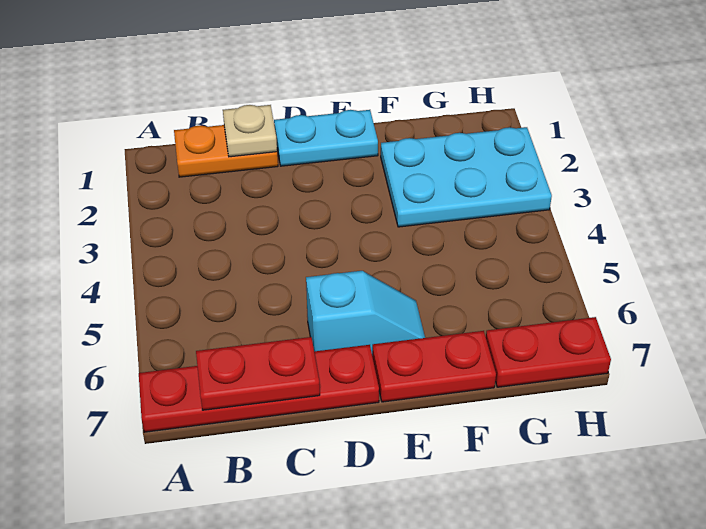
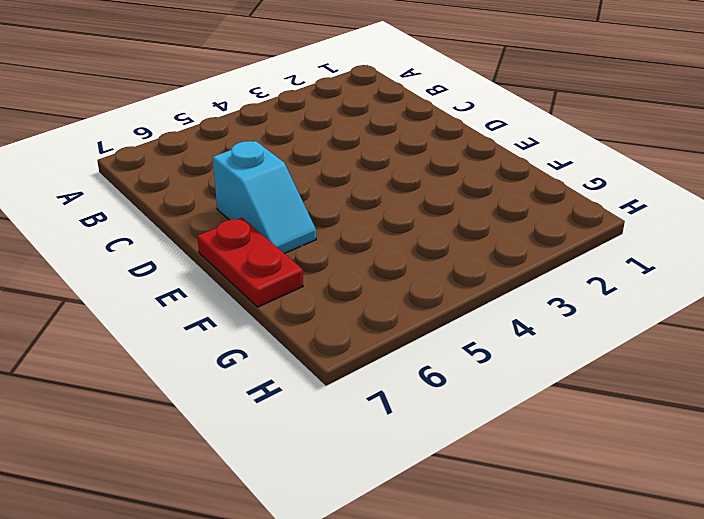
none -> red 1x4 plate [139,345,379,432]
none -> orange 1x2 plate [174,125,278,177]

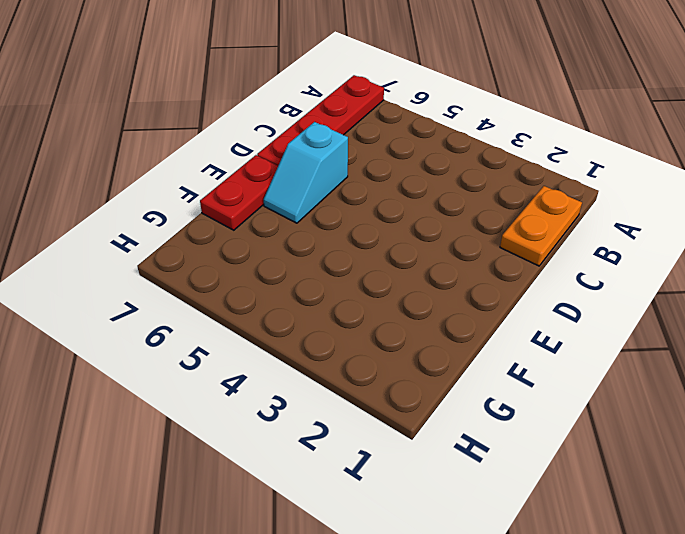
none -> cyan 1x2 plate [274,110,378,166]
none -> cyan 2x3 plate [381,127,552,227]

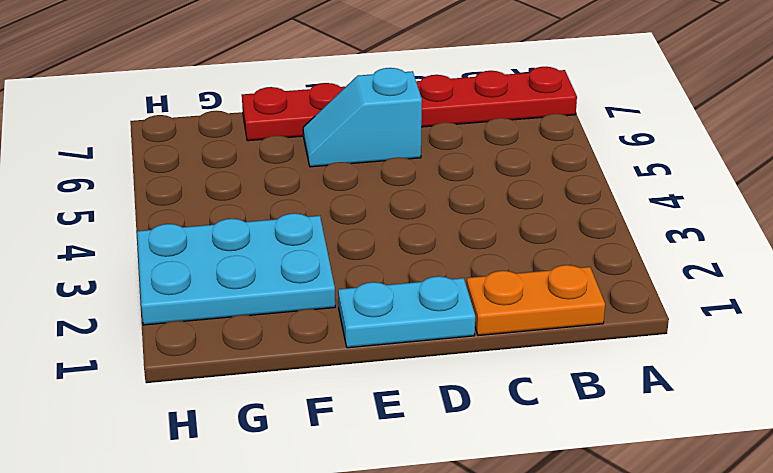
none -> red 1x2 plate [486,317,611,387]
none -> red 1x2 plate [196,337,320,410]

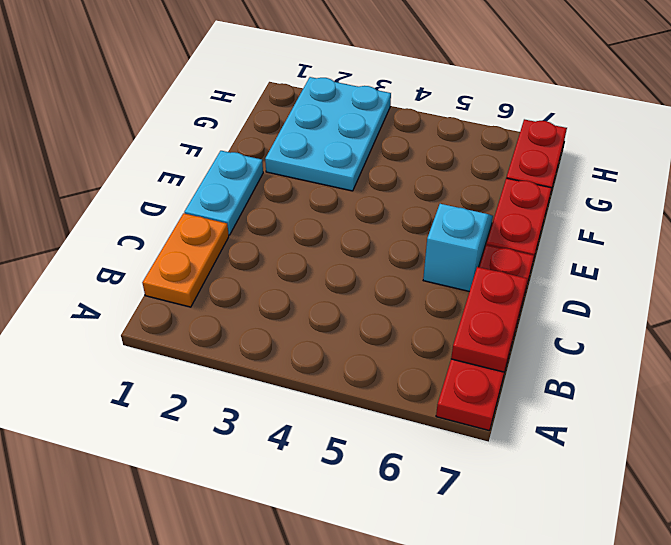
none -> tan 1x1 plate [223,105,277,157]

